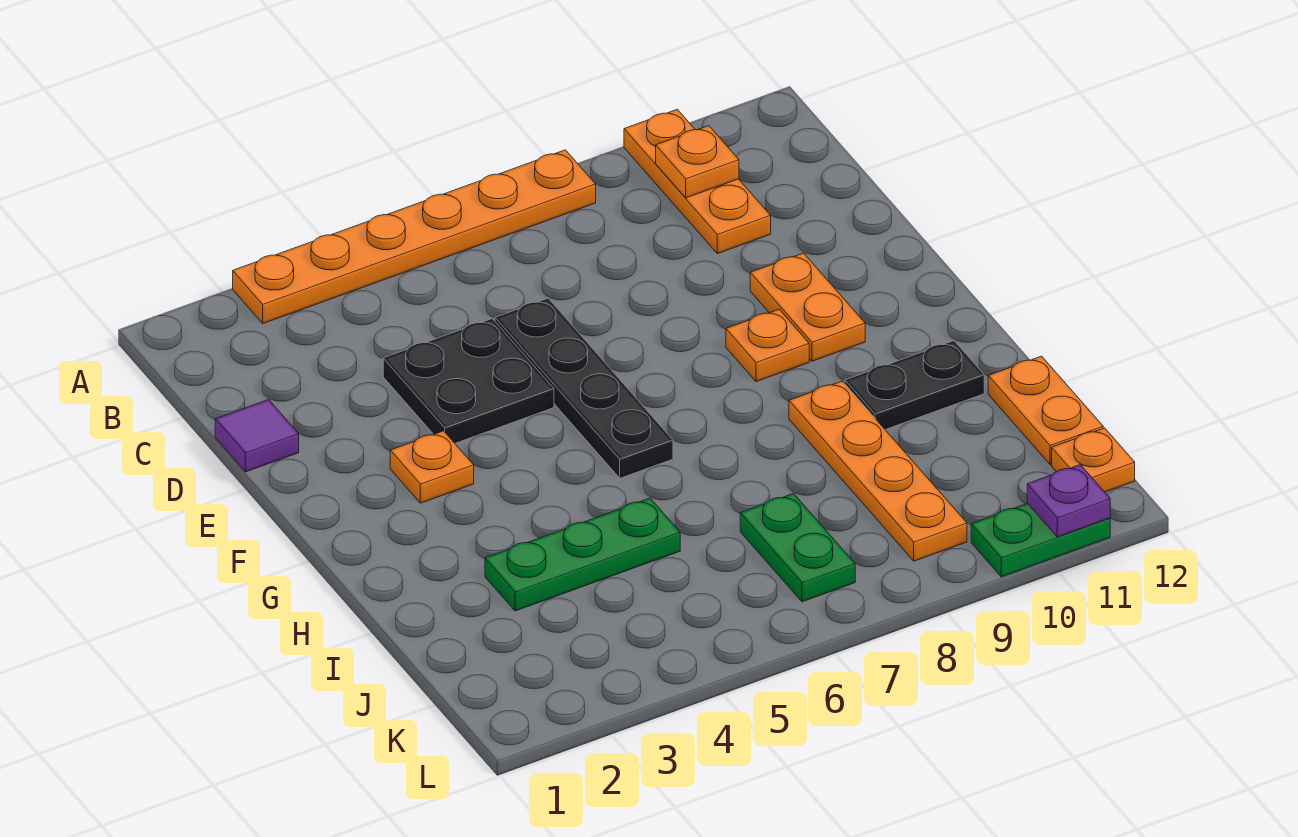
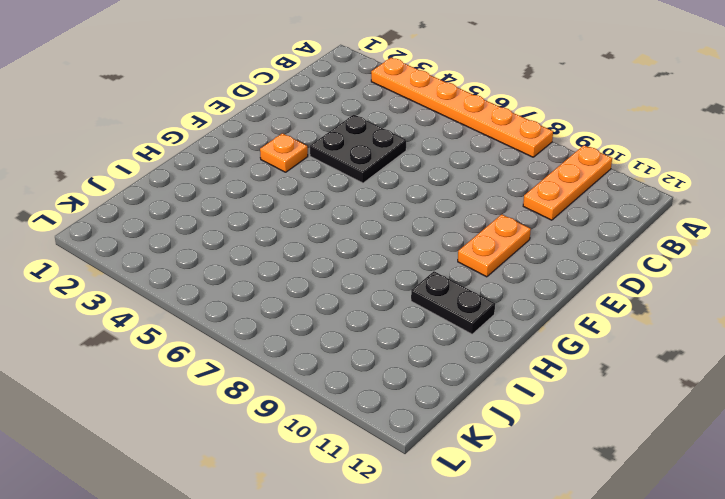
none -> purple 1x1 tile [215,400,299,472]
none -> black 1x4 plate [495,298,673,478]
none -> orange 1x1 plate [726,309,809,382]

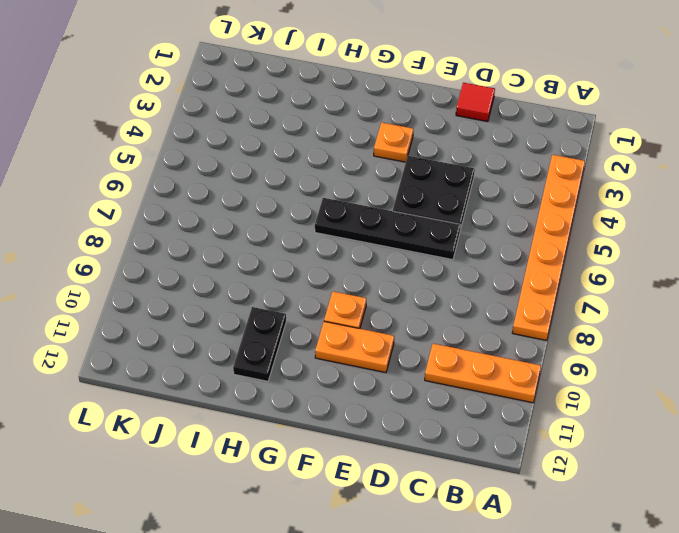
red 1x1 tile [456,83,495,122] -> purple 1x1 tile [215,400,299,472]
none -> orange 1x4 plate [789,381,967,561]
none -> green 1x3 plate [485,498,680,611]
none -> orange 1x2 plate [988,356,1103,464]

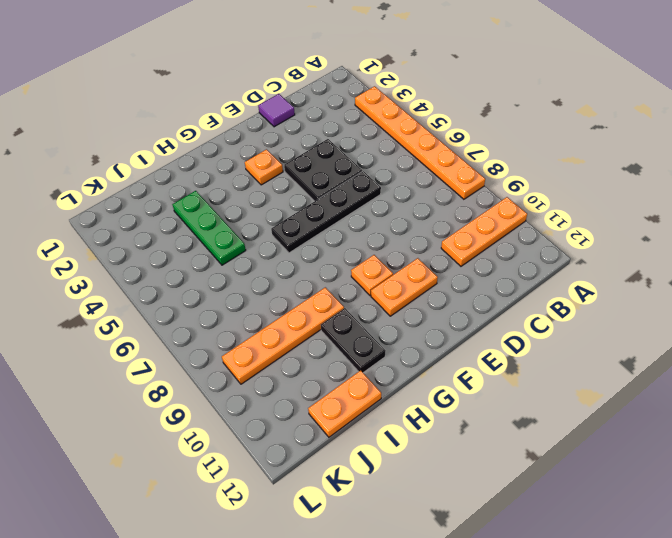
none -> green 1x2 plate [740,494,855,602]
none -> orange 1x1 plate [1052,428,1135,492]
none -> green 1x2 plate [971,503,1110,577]

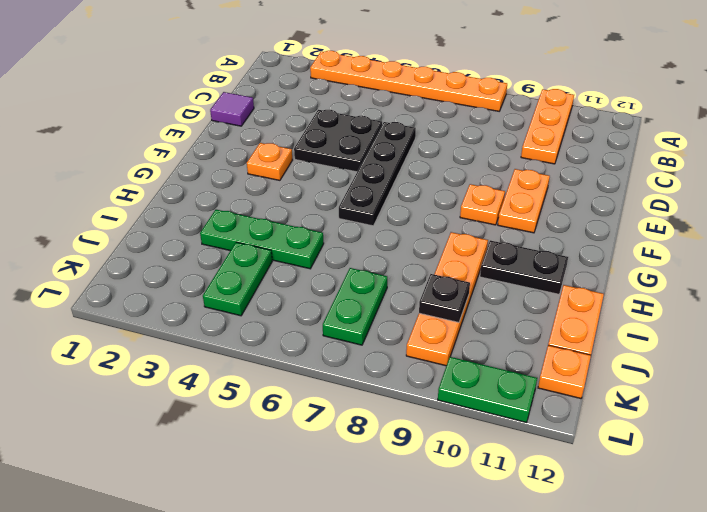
green 1x2 plate [203,242,272,316] -> none
black 1x1 plate [419,274,470,322] -> none
none -> orange 1x1 plate [656,126,739,198]
none -> purple 1x1 plate [1027,465,1110,537]

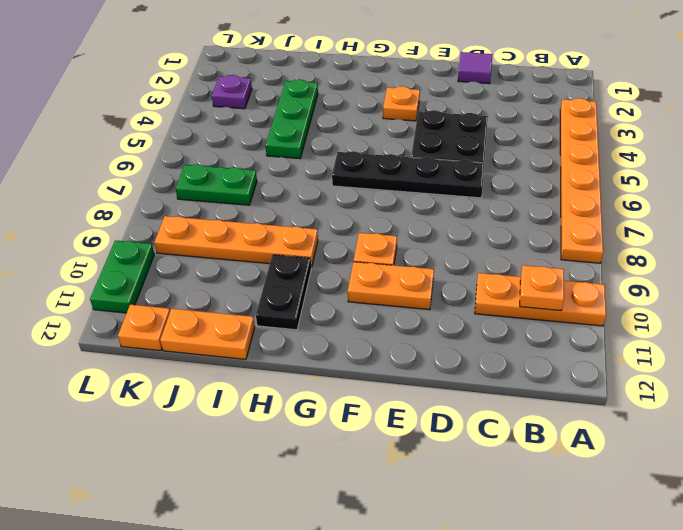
purple 1x1 plate [212,75,252,109] -> purple 1x1 plate moved to [1027,465,1110,537]

